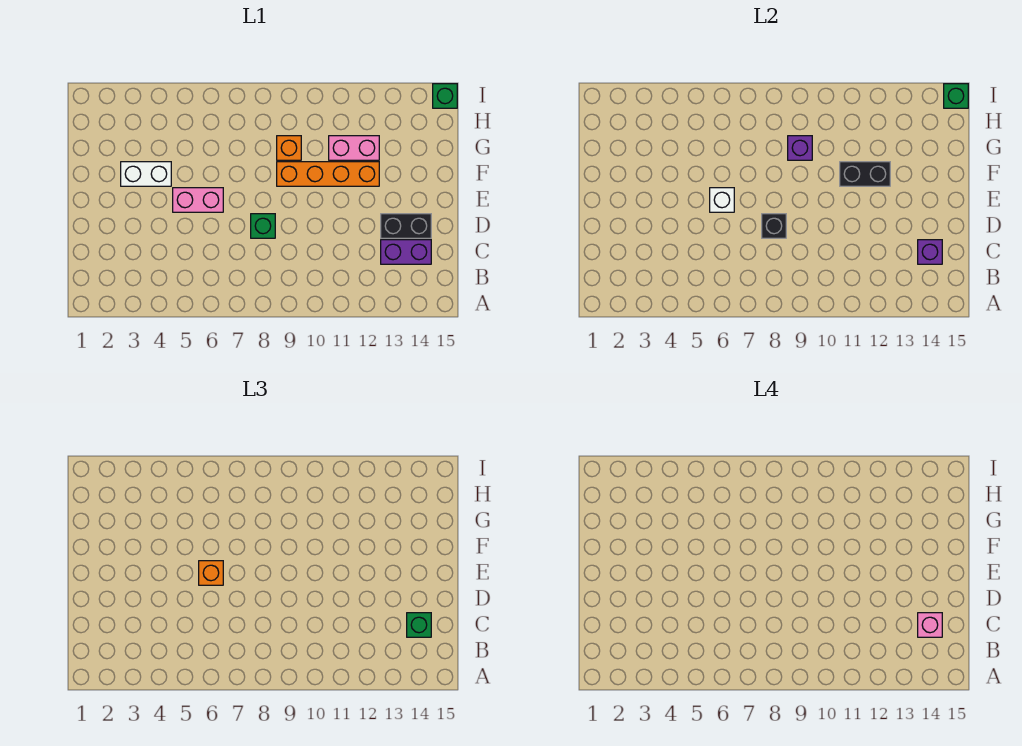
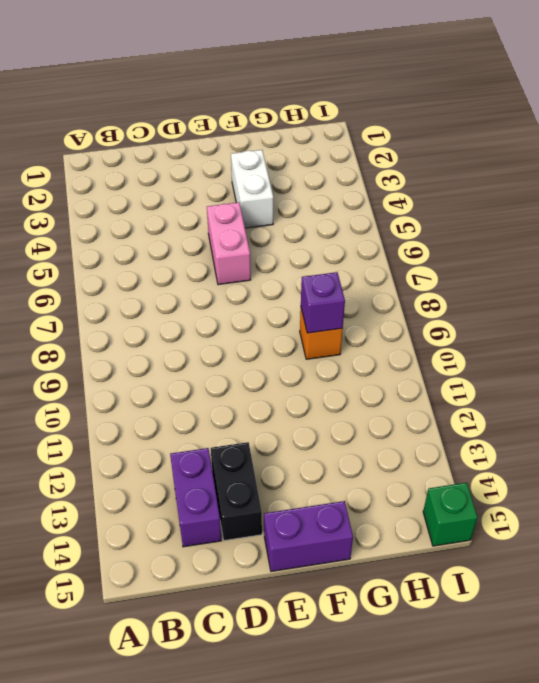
purple 1x2 brick [264,501,353,571] -> none
none -> green 1x1 brick [251,214,275,238]
none -> orange 1x4 brick [277,162,379,186]
none -> pink 1x2 brick [329,136,379,160]

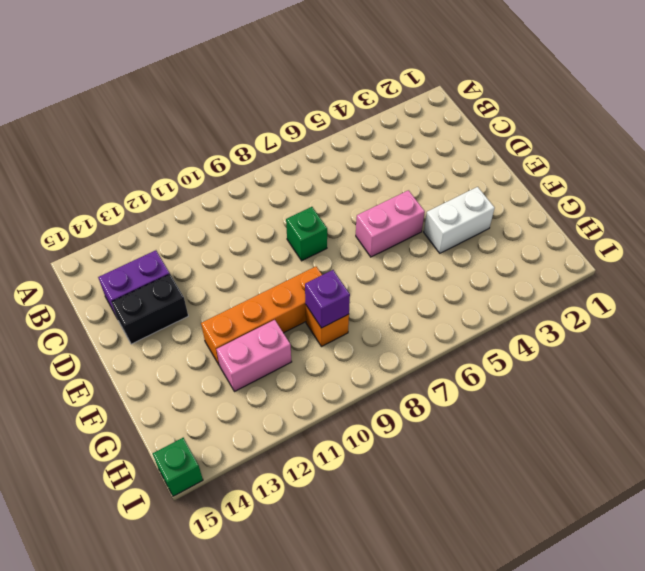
none -> purple 1x1 brick [918,240,942,264]
none -> black 1x1 brick [762,214,786,238]
none -> white 1x1 brick [710,188,734,212]

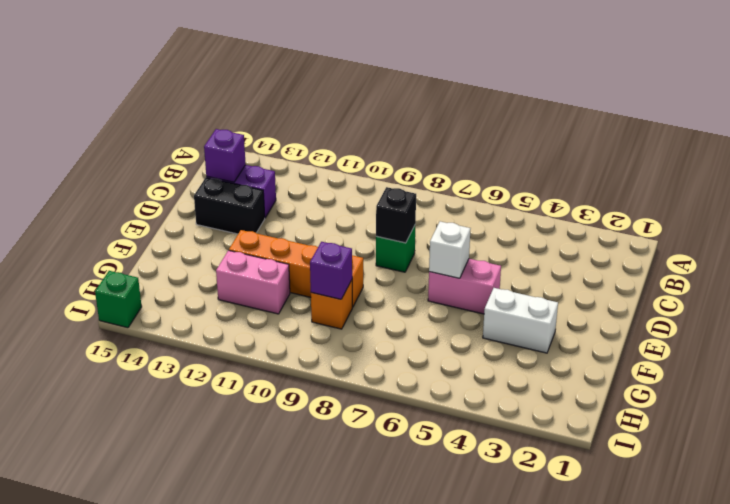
none -> black 1x2 brick [840,162,890,186]
none -> green 1x1 brick [944,84,968,108]
none -> green 1x1 brick [407,613,431,637]

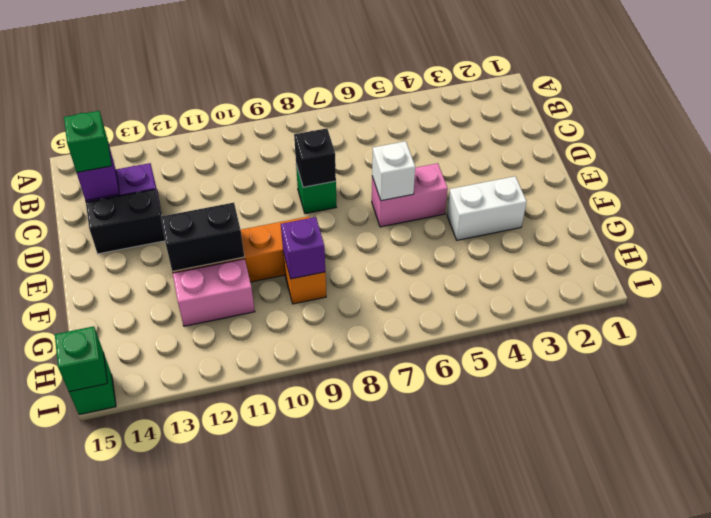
none -> orange 1x1 brick [199,561,223,585]
none -> pink 1x1 brick [918,613,942,637]

